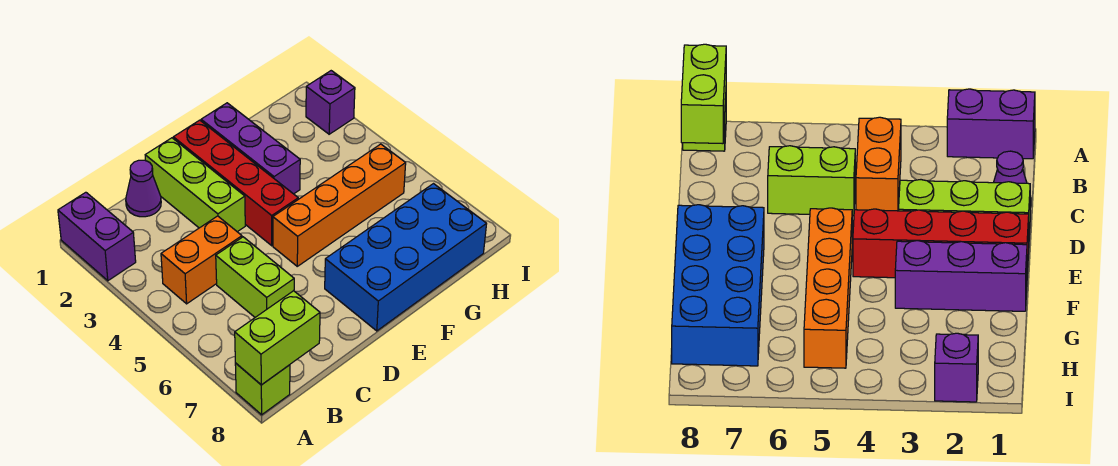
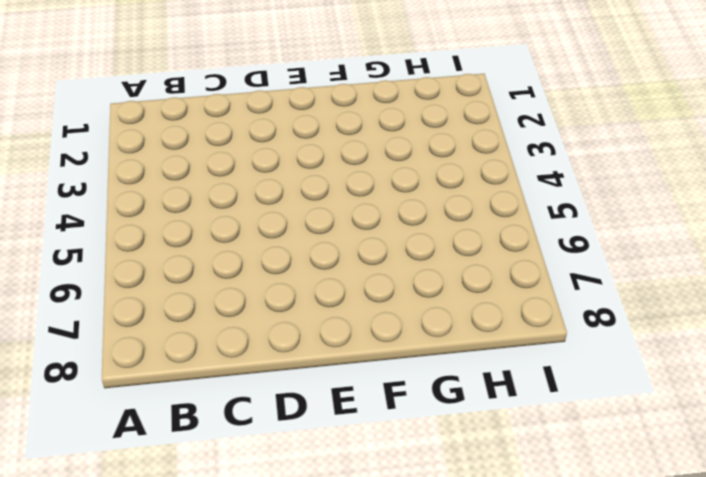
none -> purple 1x2 brick [58,192,136,281]
none -> lime 1x1 brick [235,363,290,415]
none -> orange 1x2 brick [161,216,242,304]

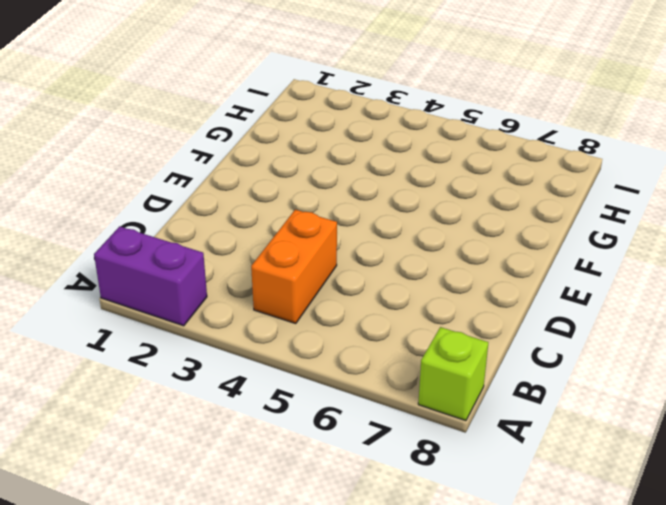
none -> purple 1x1 cone [126,160,161,217]
none -> lime 1x2 brick [216,237,294,317]
none -> lime 1x3 brick [145,138,245,232]

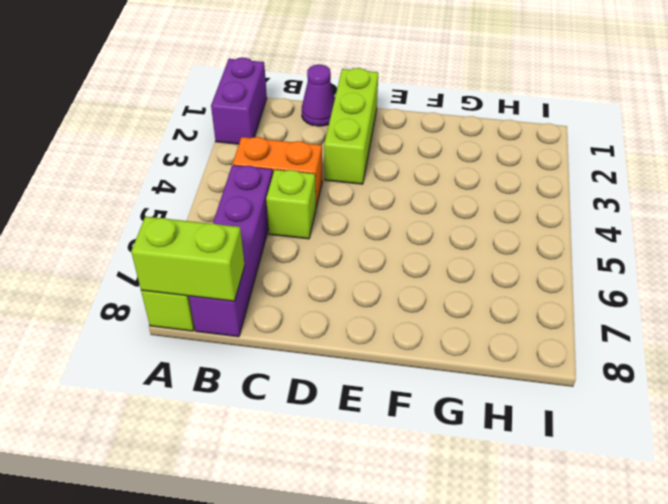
purple 1x4 brick [189,165,273,337] -> none
lime 1x1 brick [266,170,316,239] -> lime 1x2 brick [216,237,294,317]
none -> red 1x4 brick [173,120,298,246]
none -> orange 1x4 brick [273,144,406,266]
none -> blue 2x4 brick [325,184,486,331]

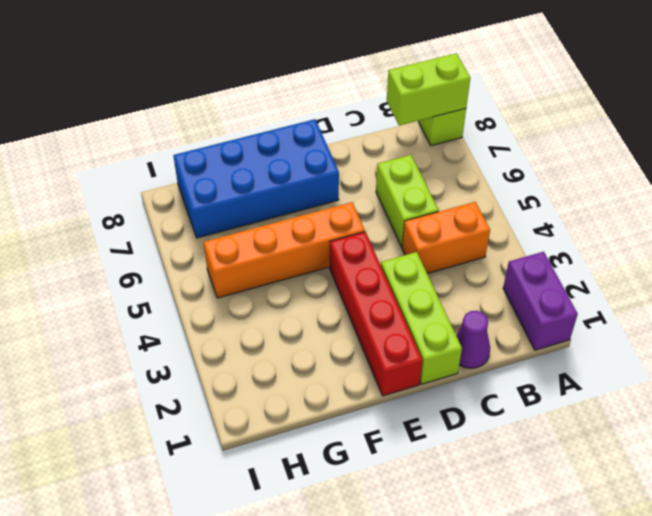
none -> purple 1x3 brick [201,103,300,194]
none -> purple 1x1 brick [306,71,355,134]

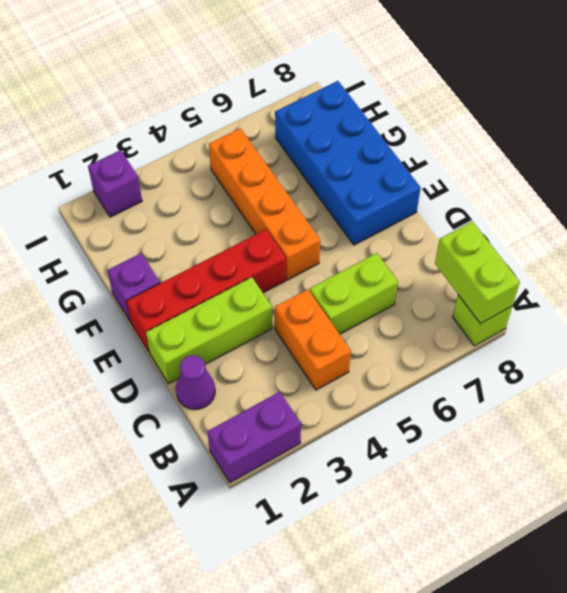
purple 1x1 brick [107,253,160,322] -> purple 1x3 brick [201,103,300,194]

